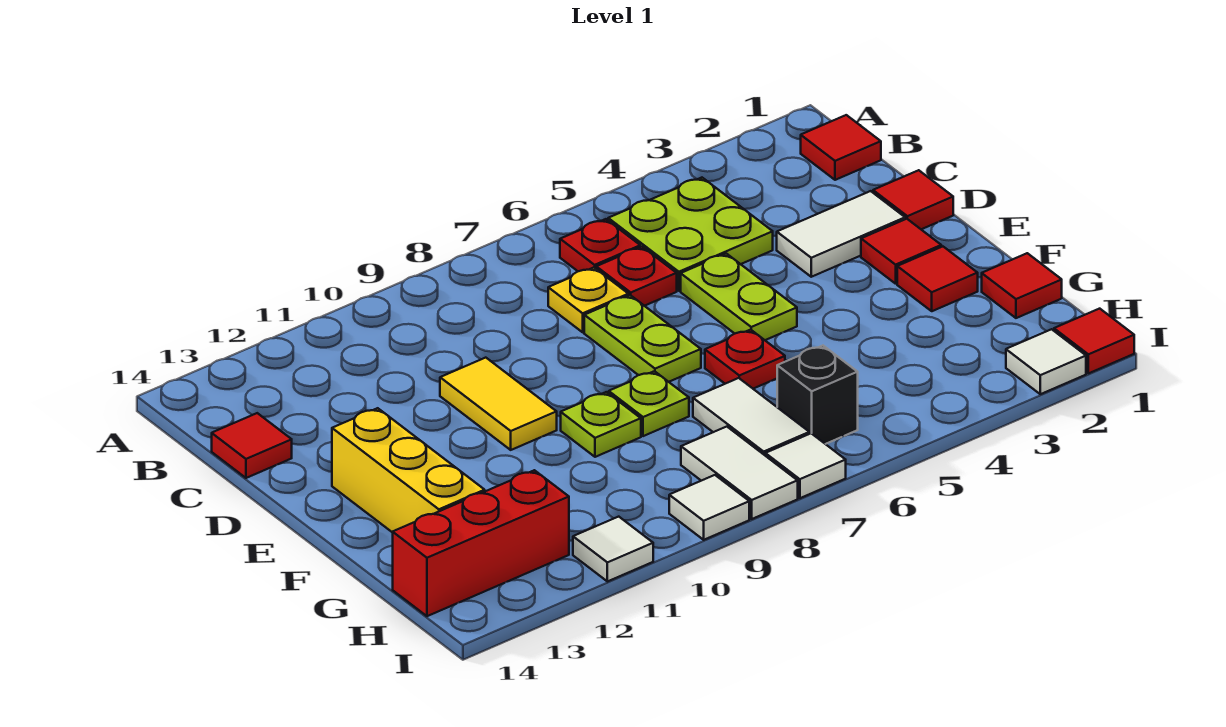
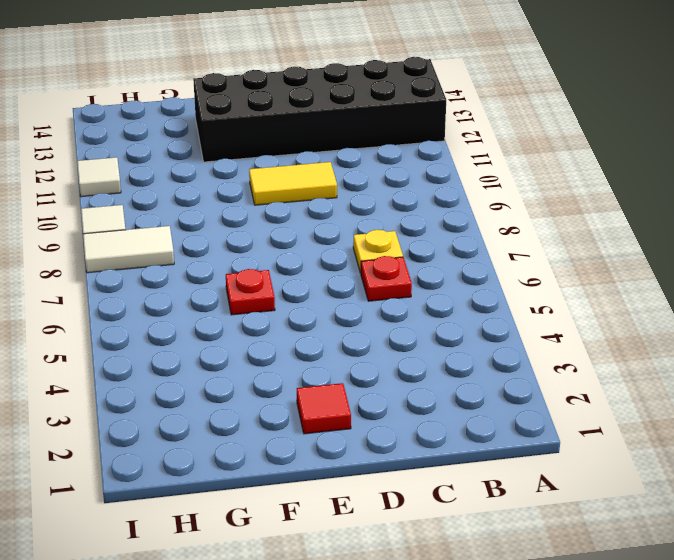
black 2x6 brick [193,57,446,162] -> yellow 1x3 brick [332,408,485,533]
none -> red 1x1 tile [801,115,881,180]
none -> lime 2x2 plate [608,178,773,291]
none -> red 1x1 plate [560,219,640,271]

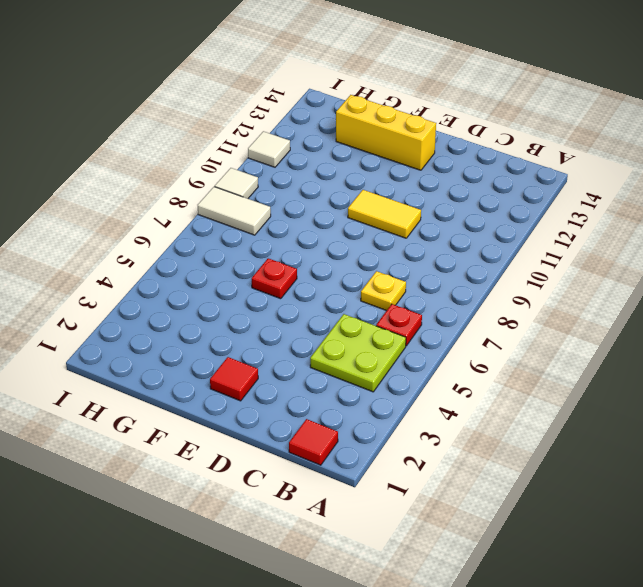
none -> red 1x1 plate [596,247,677,306]
none -> red 1x1 tile [212,413,292,478]
none -> red 1x1 tile [873,170,953,229]

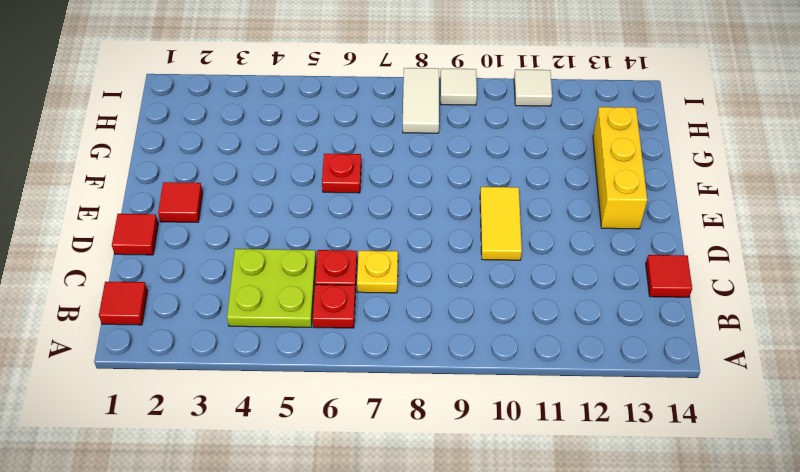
none -> white 1x2 tile [777,191,905,277]
none -> lime 1x2 plate [681,253,797,340]
none -> lime 1x2 plate [584,295,701,382]

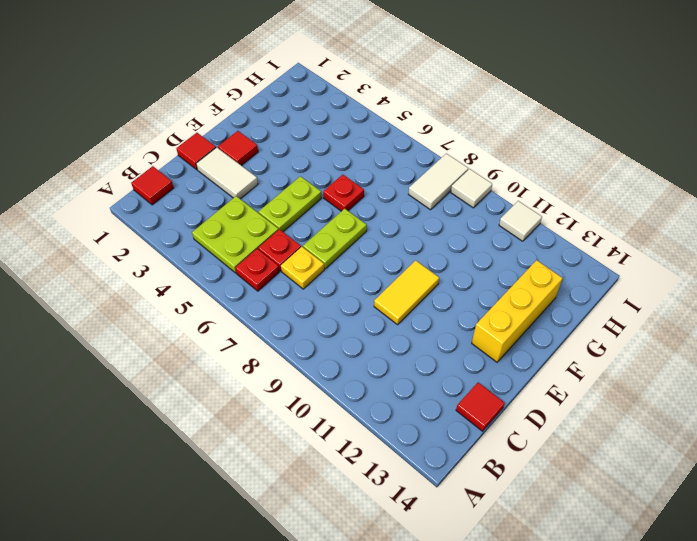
none -> red 1x1 tile [897,247,978,311]
none -> lime 1x1 plate [609,371,689,436]
none -> lime 1x1 plate [561,392,641,457]

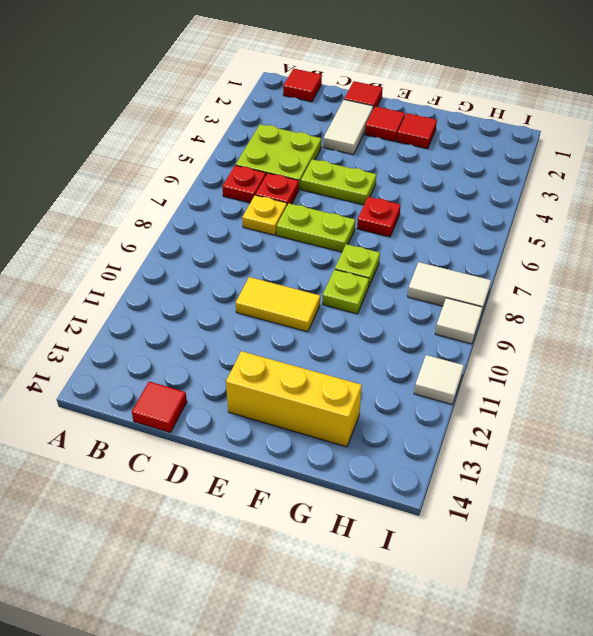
none -> red 1x1 tile [982,253,1062,318]
none -> white 1x2 tile [693,378,809,455]
none -> black 1x1 brick [777,346,858,444]

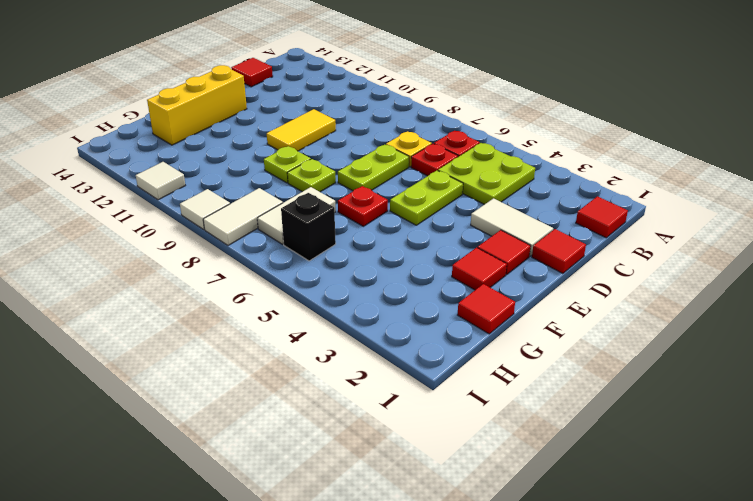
none -> red 1x3 brick [393,470,569,616]
none -> red 1x1 tile [1054,309,1134,373]
none -> white 1x1 tile [1006,329,1086,394]

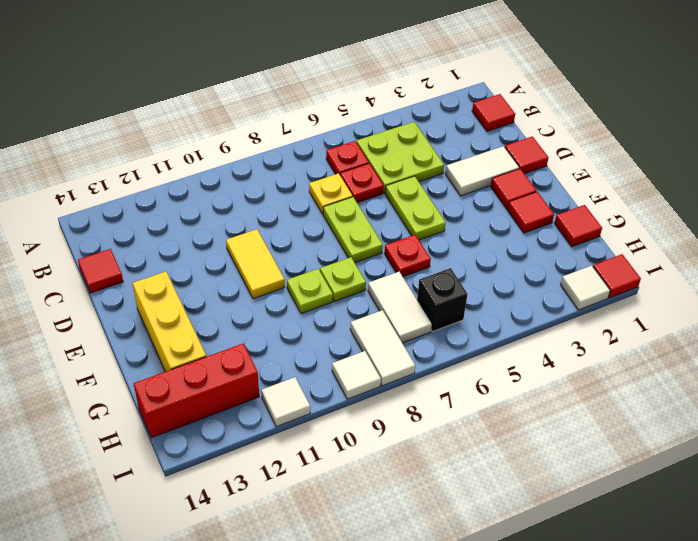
none -> white 1x1 tile [765,433,846,498]

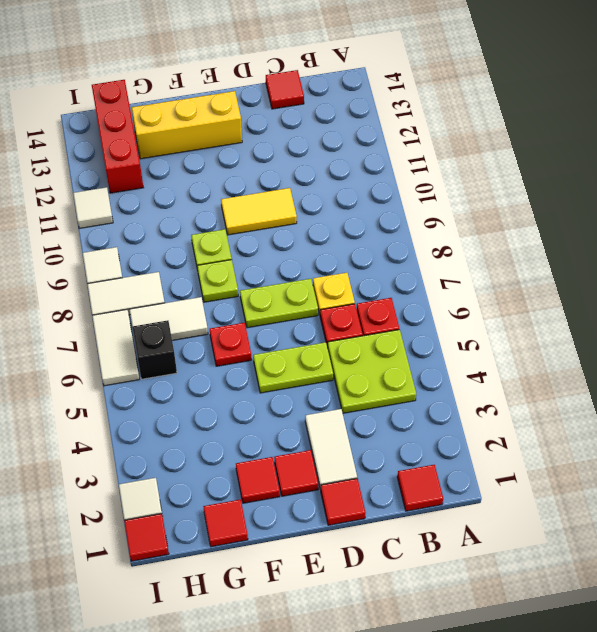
white 1x2 tile [92,310,139,386] -> white 1x1 tile [765,433,846,498]

